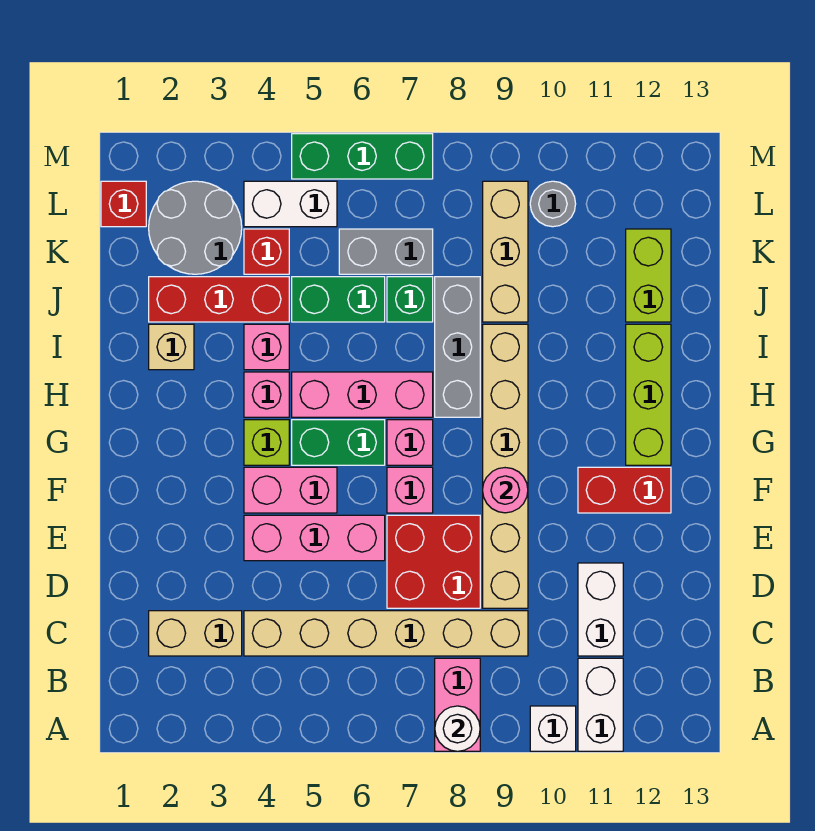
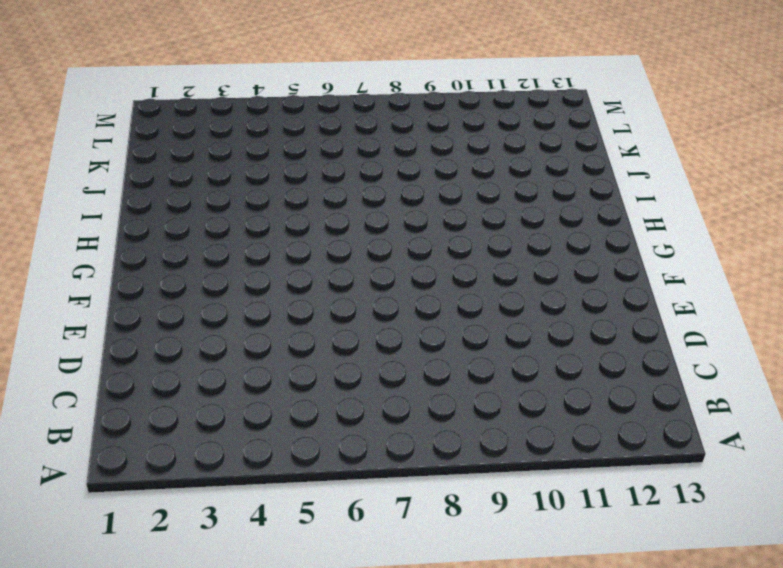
none -> pink 1x2 brick [435,658,480,751]
none -> white 1x1 brick [530,706,576,751]
none -> white 1x2 brick [578,658,623,751]
none -> tan 1x2 brick [149,611,242,656]

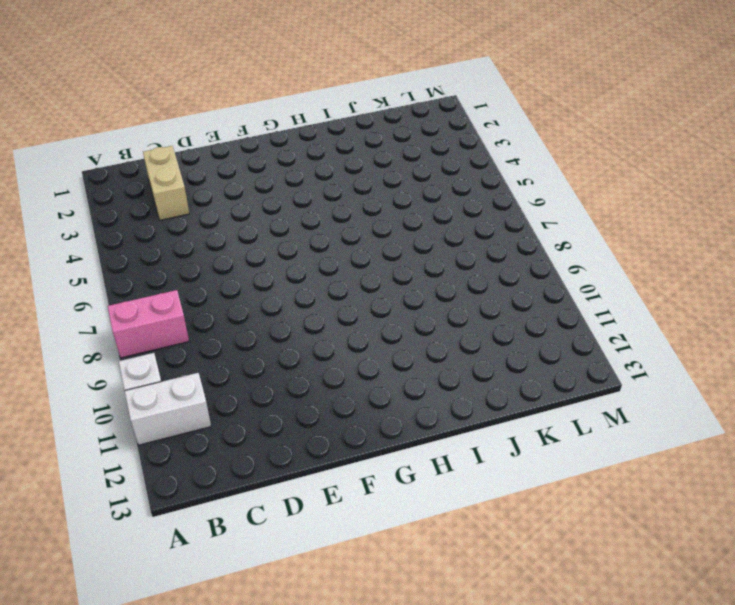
none -> tan 1x6 brick [244,611,528,656]
none -> white 1x2 brick [578,563,623,656]
none -> red 2x2 brick [387,515,480,608]
none -> tan 1x6 brick [483,324,528,608]

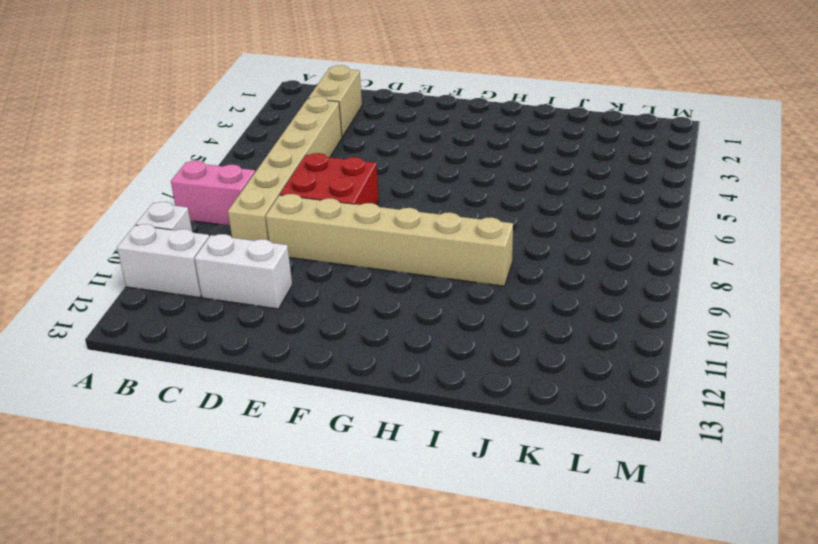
none -> pink 1x3 brick [244,515,385,561]
none -> pink 1x2 brick [244,467,337,513]
none -> pink 1x1 brick [387,467,433,513]
none -> red 1x2 brick [578,467,671,513]

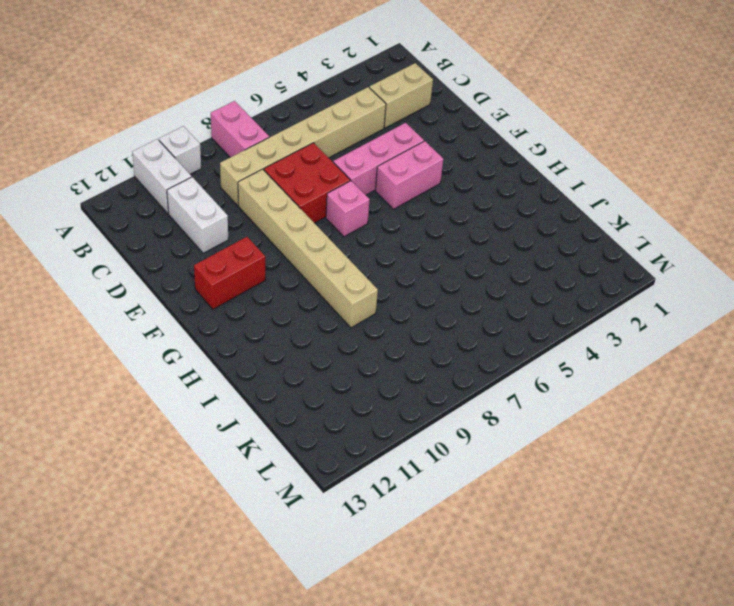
none -> lime 1x1 brick [244,420,289,465]
none -> green 1x2 brick [292,420,385,465]
none -> pink 1x1 brick [387,420,433,465]
none -> lime 1x3 brick [626,324,671,465]

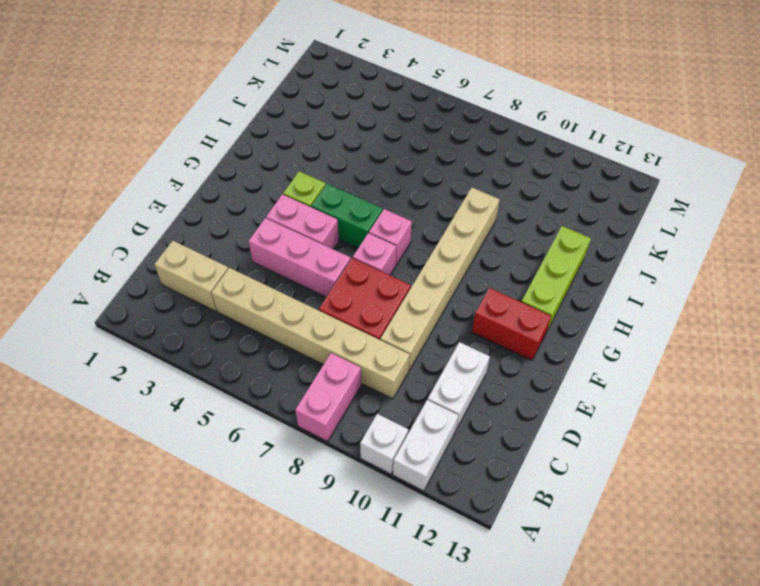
none -> pink 1x1 brick [244,372,289,417]
none -> pink 1x3 brick [292,372,433,417]
none -> grey 1x3 brick [435,277,480,417]
none -> tan 1x1 brick [149,324,194,370]

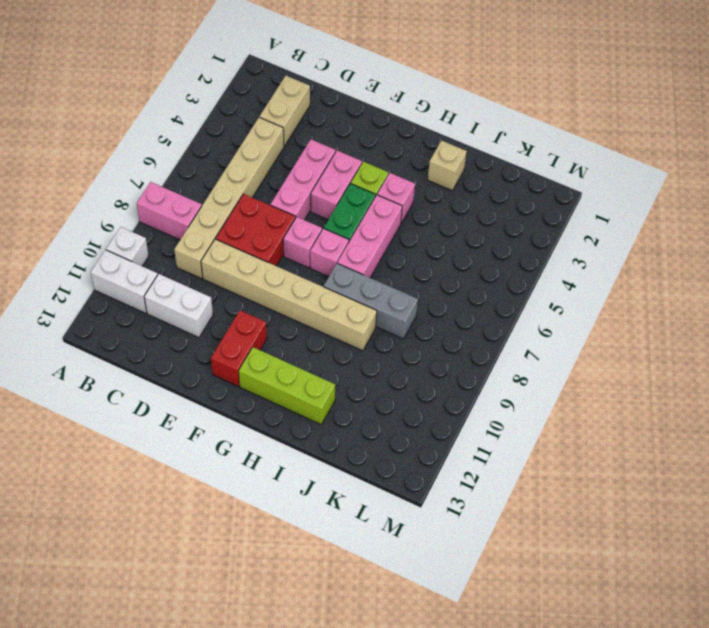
none -> pink 1x1 brick [244,324,289,370]
none -> red 1x3 brick [149,277,289,322]
none -> green 1x2 brick [292,277,385,322]
none -> green 1x1 brick [387,277,433,322]

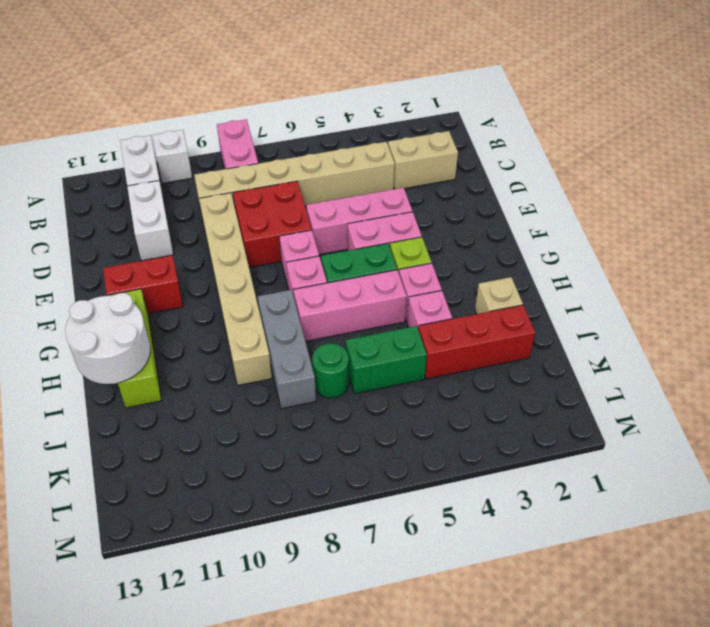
white 2x2 round brick [65,293,150,384] -> none
green 1x1 round brick [312,343,349,398] -> green 1x1 brick [387,277,433,322]
none -> tan 1x3 brick [483,181,528,322]
none -> lime 1x2 brick [626,229,671,322]
none -> grey 2x2 round brick [149,181,242,274]
none -> red 1x1 brick [244,229,289,274]

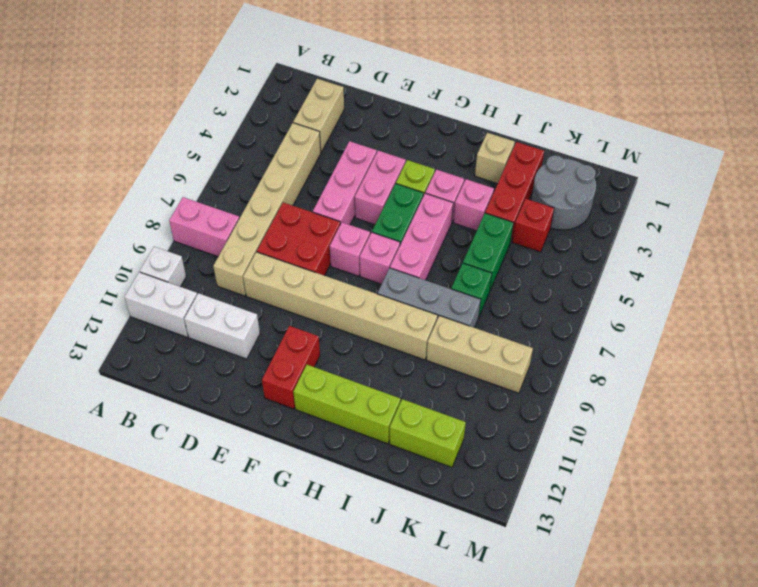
none -> grey 1x2 brick [339,229,433,274]
none -> red 1x1 brick [101,181,146,227]
none -> white 1x2 brick [244,181,337,227]
none -> grey 1x1 round brick [530,181,576,227]

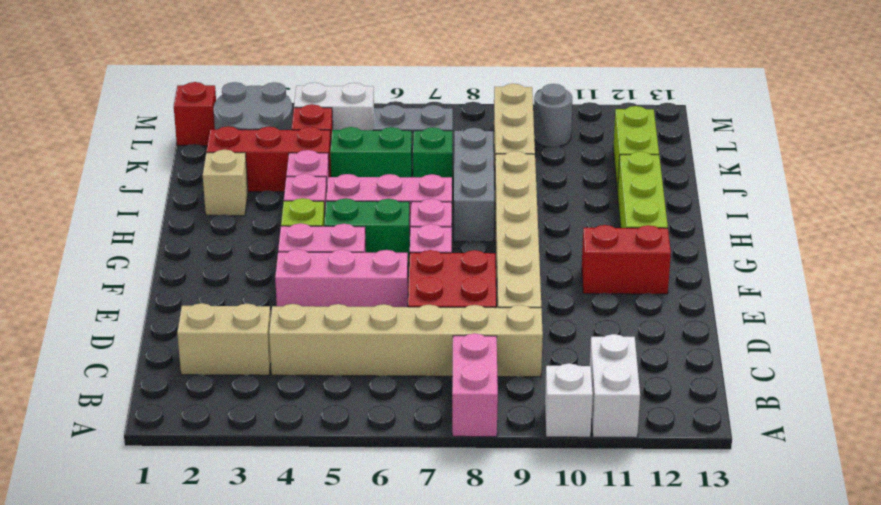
none -> white 1x2 brick [578,563,623,656]
none -> green 1x3 brick [292,134,433,179]
none -> white 1x1 round brick [435,706,480,751]
none -> pink 1x1 round brick [483,468,528,513]

